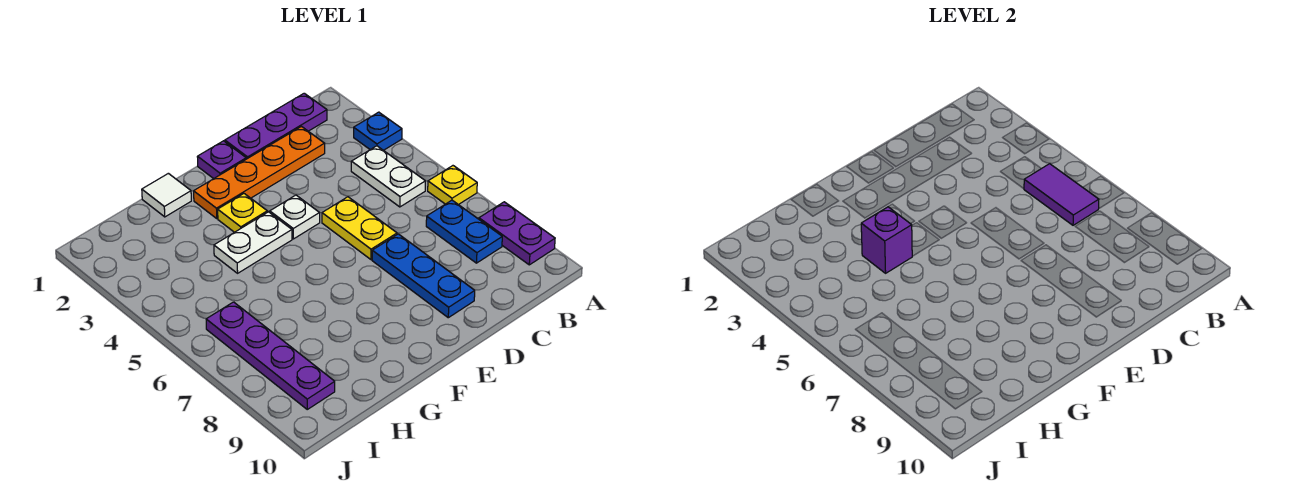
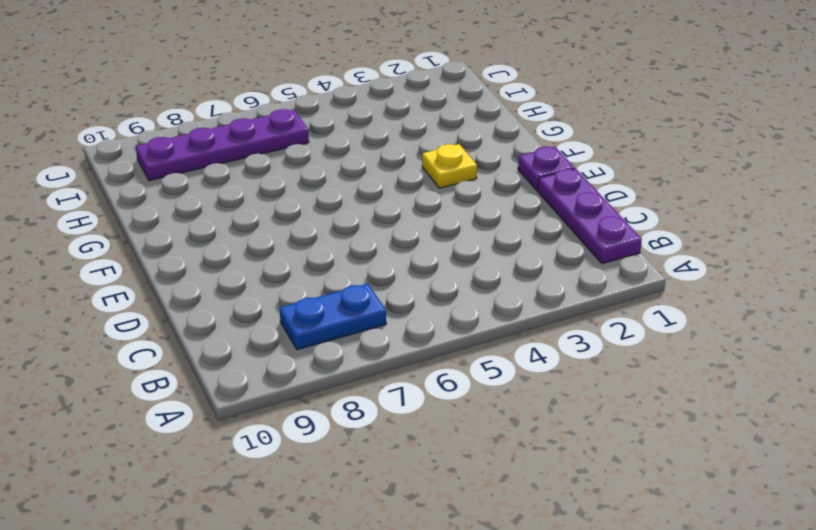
none -> blue 1x1 plate [354,112,402,150]
none -> yellow 1x1 plate [428,166,477,205]
none -> purple 1x2 plate [479,202,555,265]

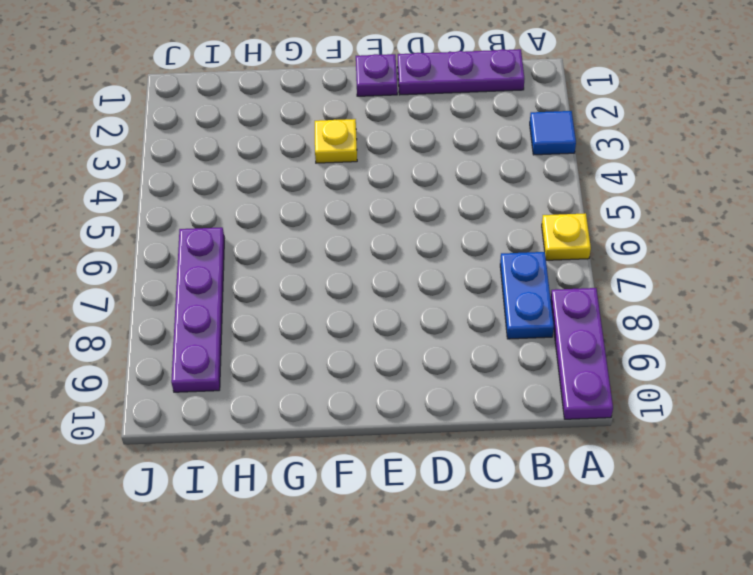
blue 1x1 tile [530,111,576,155] -> blue 1x1 plate [354,112,402,150]
purple 1x3 plate [551,288,613,419] -> purple 1x2 plate [479,202,555,265]
none -> white 1x2 plate [351,146,425,207]
none -> orange 1x4 plate [194,127,325,218]
none -> yellow 1x2 plate [322,197,397,259]

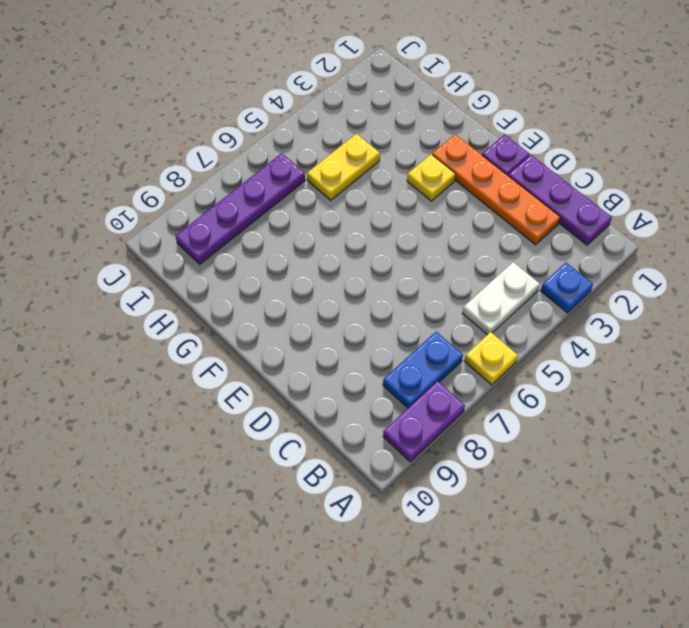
yellow 1x2 plate [307,134,380,200] -> yellow 1x2 plate moved to [322,197,397,259]
none -> blue 1x3 plate [372,234,475,318]
none -> white 1x1 plate [270,195,320,239]
none -> white 1x2 plate [214,212,292,273]

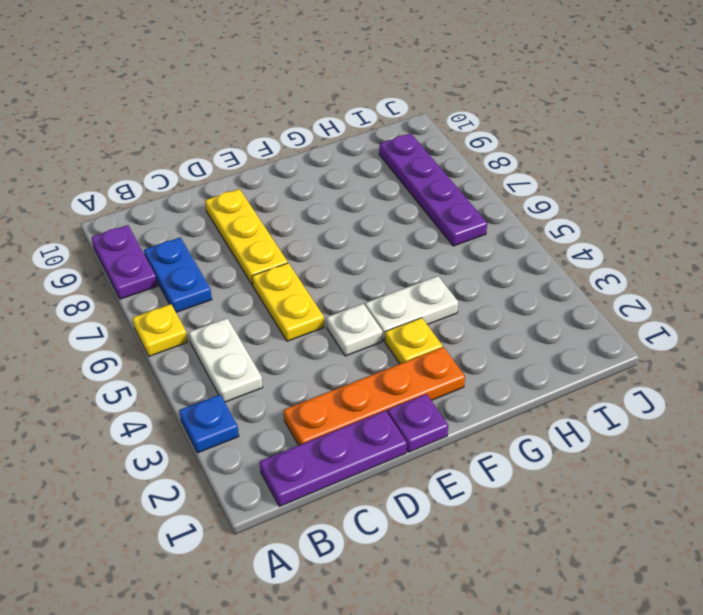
yellow 1x3 plate [205,189,288,285] -> blue 1x3 plate [372,234,475,318]
none -> white 1x1 tile [142,173,191,217]
none -> purple 1x2 tile [1024,164,1099,225]
none -> purple 1x1 brick [861,207,912,273]

